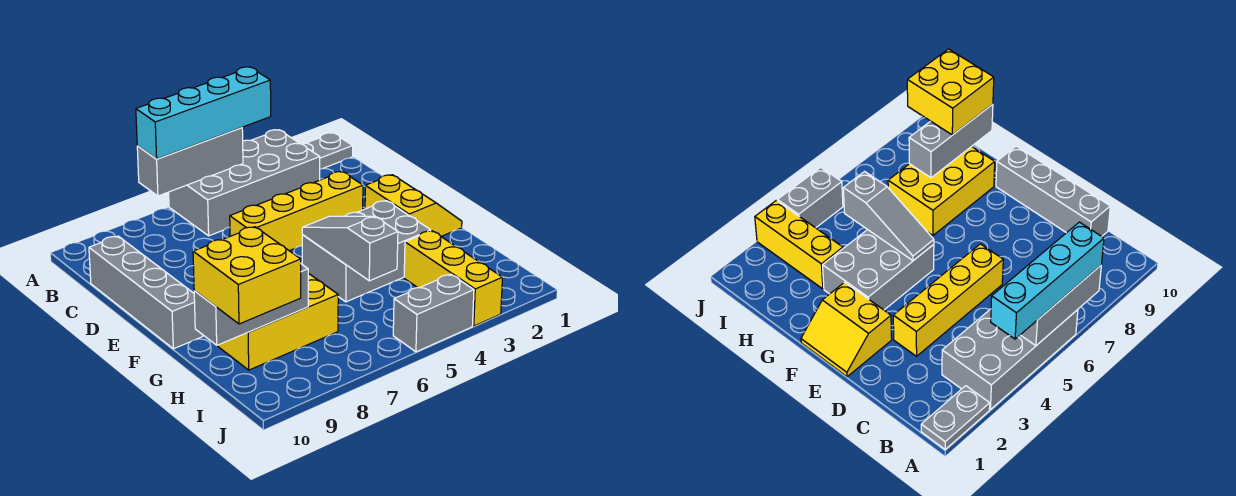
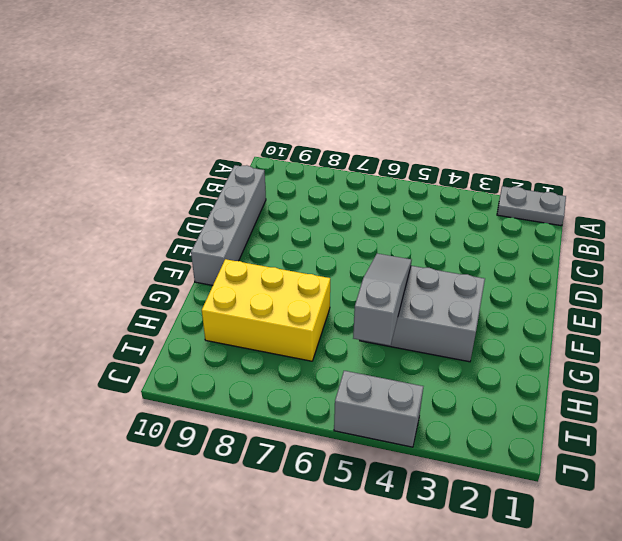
none -> grey 2x4 brick [169,130,320,236]
none -> yellow 1x4 brick [230,172,363,251]
none -> yellow 2x2 slope [365,175,462,236]

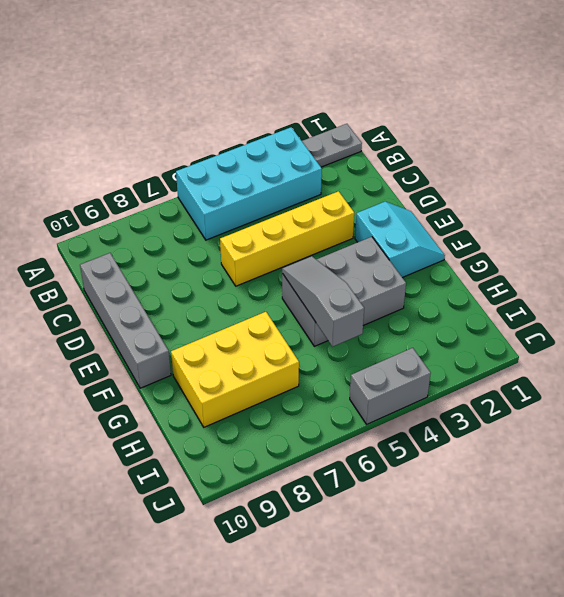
cyan 2x4 brick [176,127,322,240] -> grey 2x4 brick [169,130,320,236]
cyan 2x2 slope [355,202,445,278] -> yellow 2x2 slope [365,175,462,236]
none -> yellow 1x3 brick [404,231,502,326]
none -> grey 1x3 brick [137,128,243,196]
none -> grey 1x3 brick [194,264,308,345]

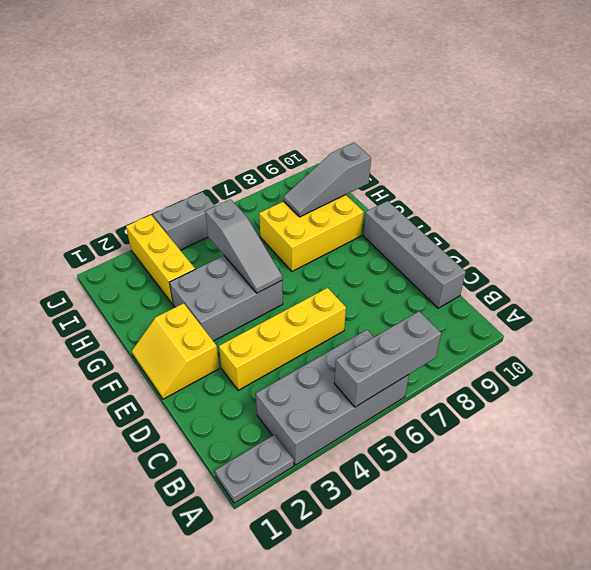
grey 1x3 slope [284,143,371,217] -> grey 1x3 brick [194,264,308,345]
none -> cyan 1x4 brick [136,67,271,159]
none -> yellow 2x2 brick [193,227,301,324]

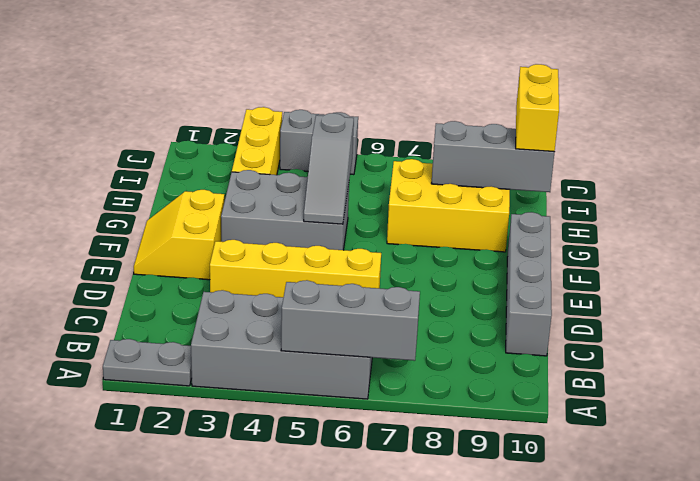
yellow 1x2 brick [516,64,559,152] -> yellow 2x2 brick [193,227,301,324]
none -> cyan 1x4 brick [136,67,271,159]

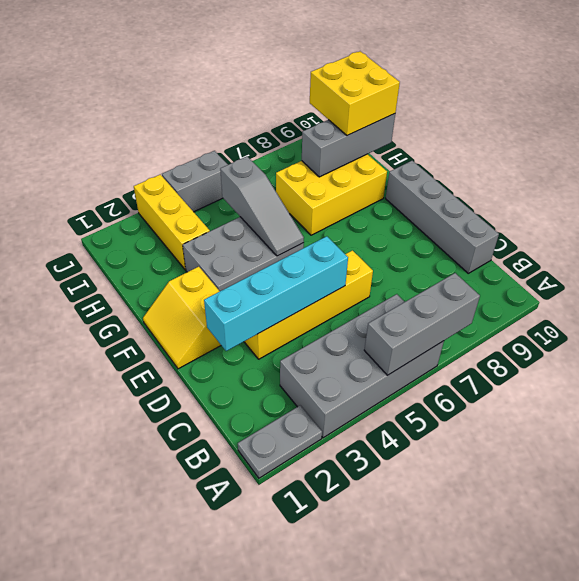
cyan 1x4 brick [204,236,348,351] -> cyan 1x4 brick moved to [136,67,271,159]

